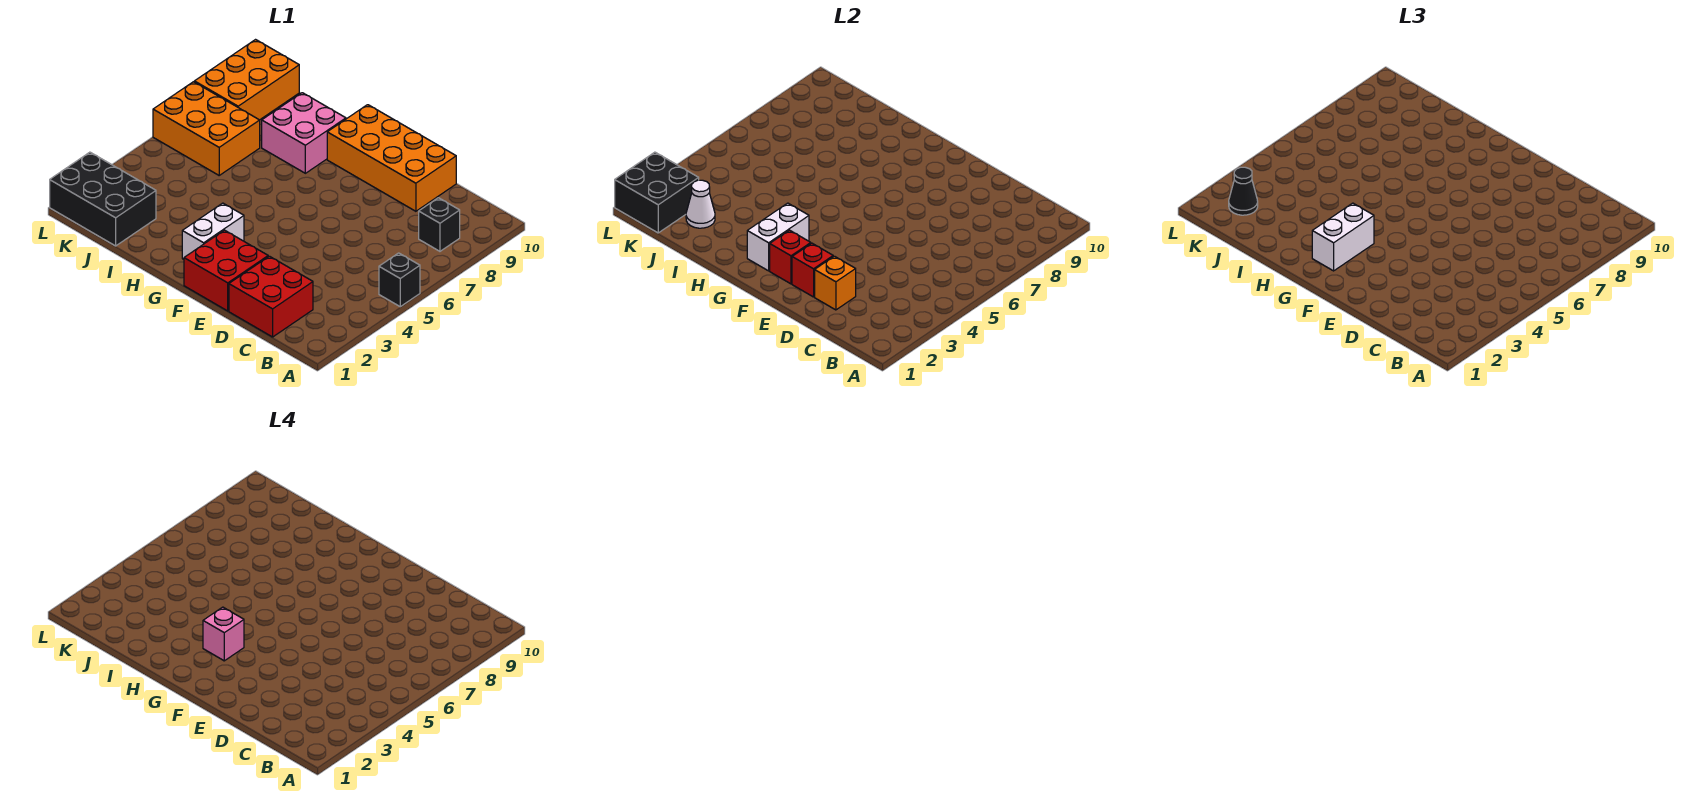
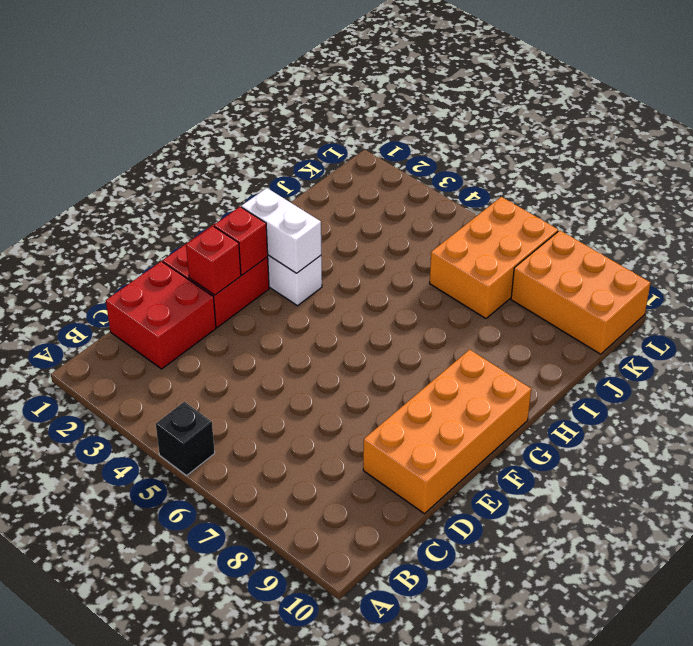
none -> black 1x1 brick [419,198,460,251]
none -> pink 2x2 brick [262,93,346,173]
none -> black 2x3 brick [50,152,156,246]

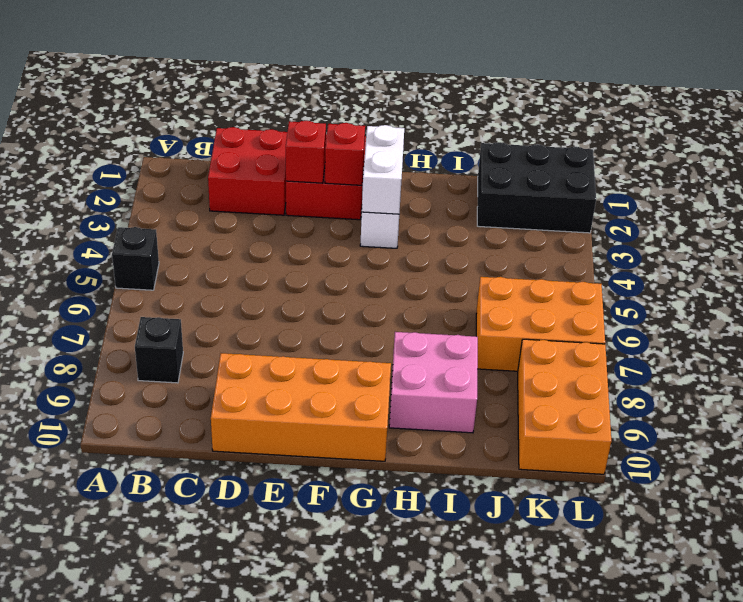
none -> orange 1x1 brick [815,256,856,310]
none -> white 1x1 cone [686,180,715,228]
none -> black 2x2 brick [615,152,699,233]

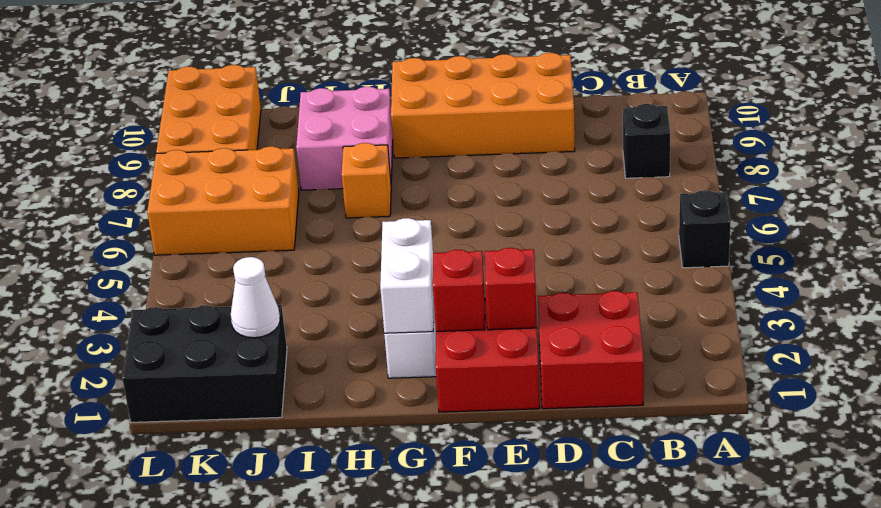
orange 1x1 brick [342,143,391,218] -> orange 1x1 brick moved to [815,256,856,310]
none -> black 2x2 brick [615,152,699,233]
none -> white 1x2 brick [1312,203,1374,271]
none -> black 1x1 cone [1229,167,1258,215]

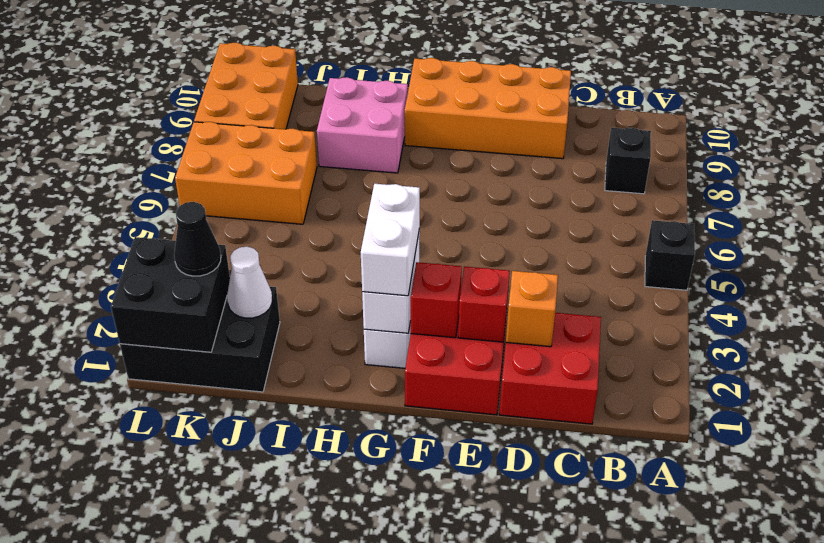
none -> pink 1x1 brick [203,607,244,661]

